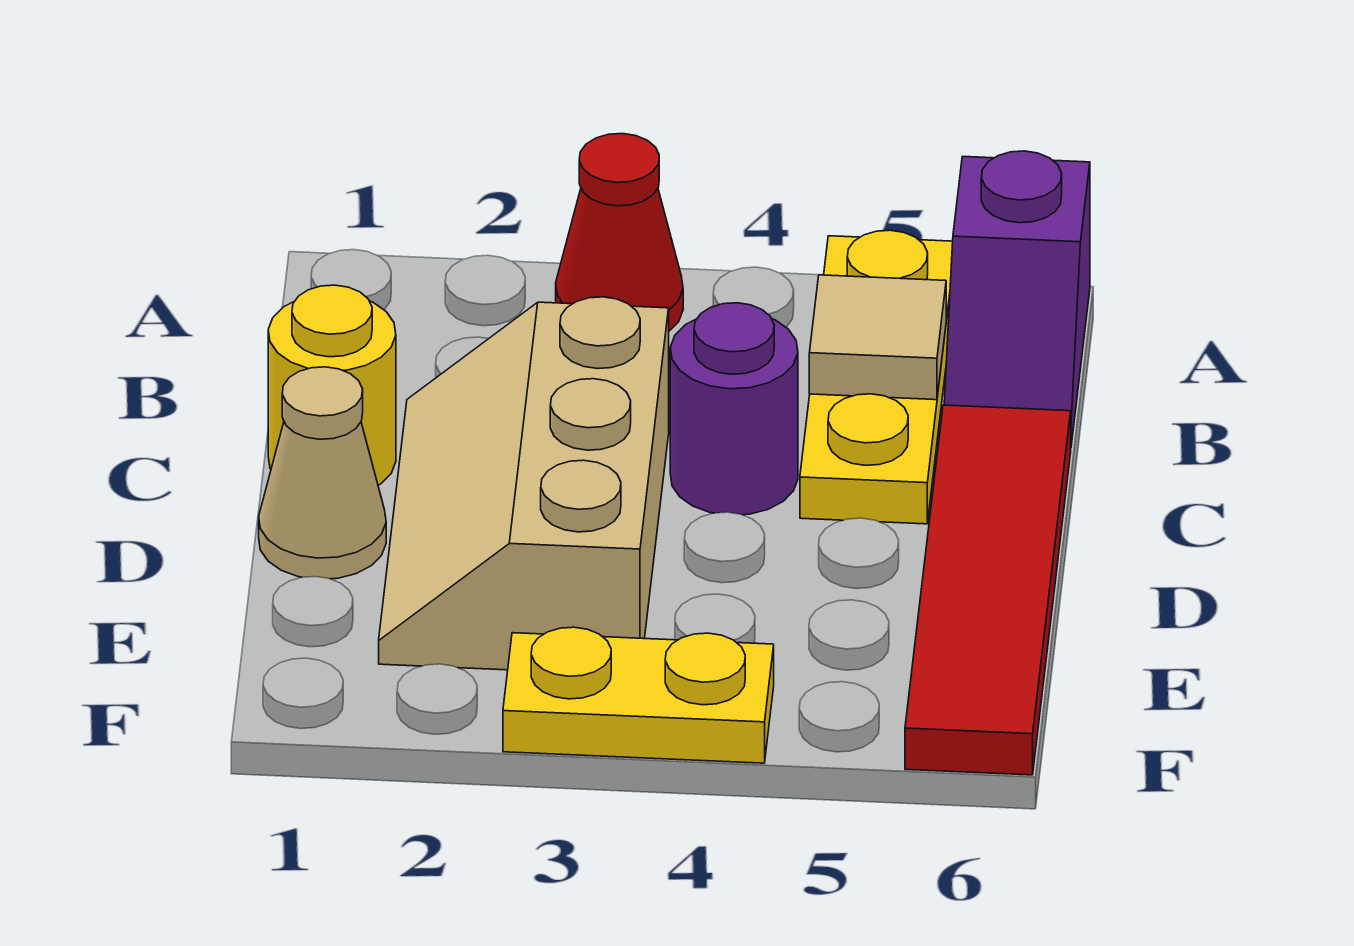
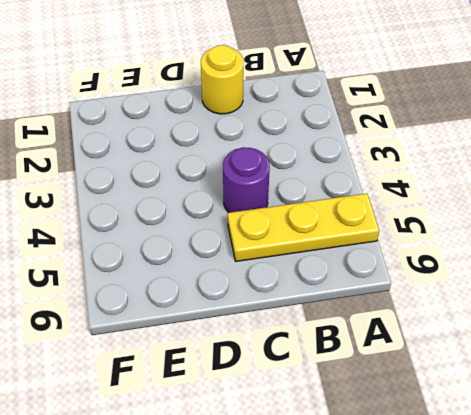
none -> red 1x1 cone [556,134,683,331]
none -> purple 1x2 slope [944,151,1090,445]

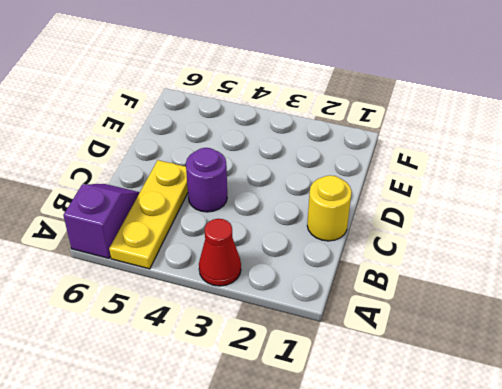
none -> tan 2x3 slope [379,297,669,670]
none -> red 1x4 tile [905,405,1071,775]

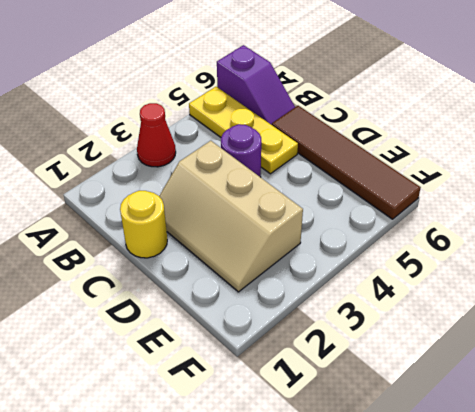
brown 1x4 tile [272,106,421,219] -> red 1x4 tile [905,405,1071,775]
none -> tan 1x1 cone [259,367,386,579]
none -> yellow 1x2 plate [503,627,774,763]

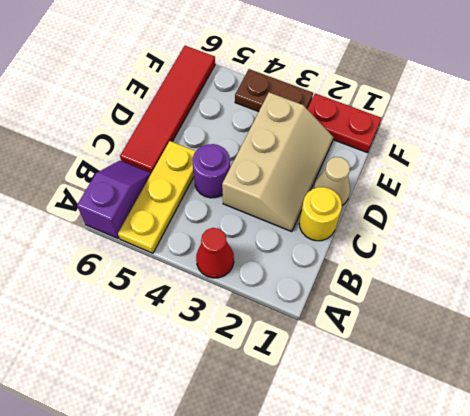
red 1x2 plate [307,93,382,153] -> none
brown 1x2 plate [235,69,313,112] -> yellow 1x2 plate [503,627,774,763]
none -> tan 1x1 tile [809,275,946,400]

